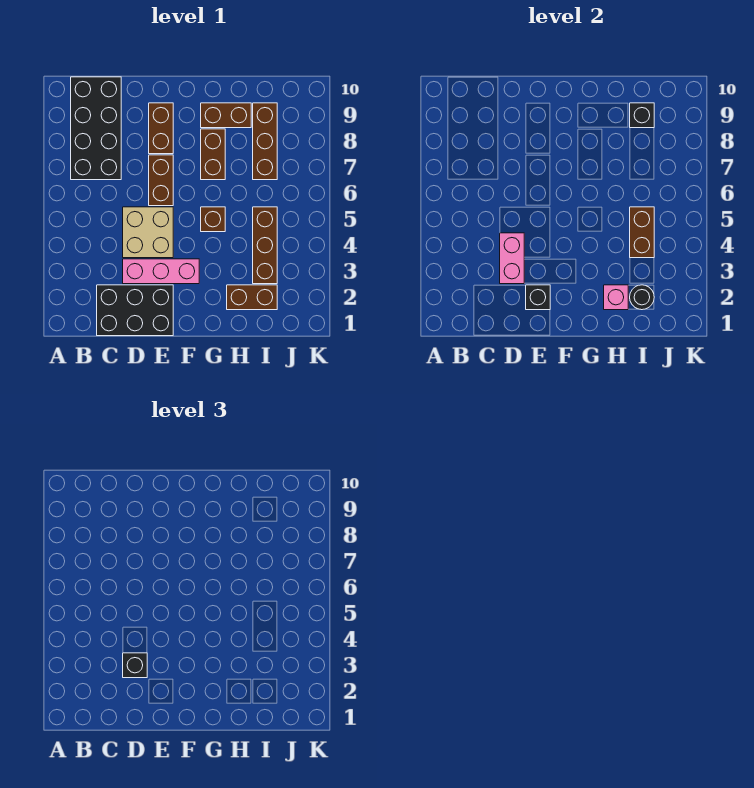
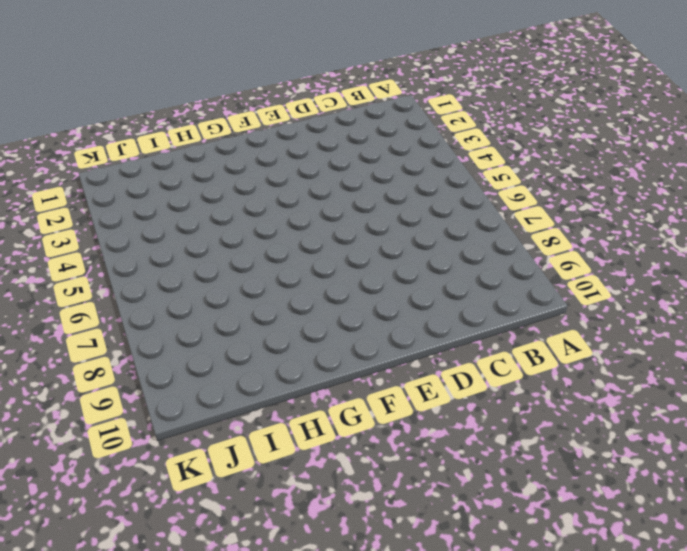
none -> black 2x4 brick [71,77,121,180]
none -> black 2x3 brick [97,285,173,336]
none -> pink 1x3 brick [123,259,199,284]

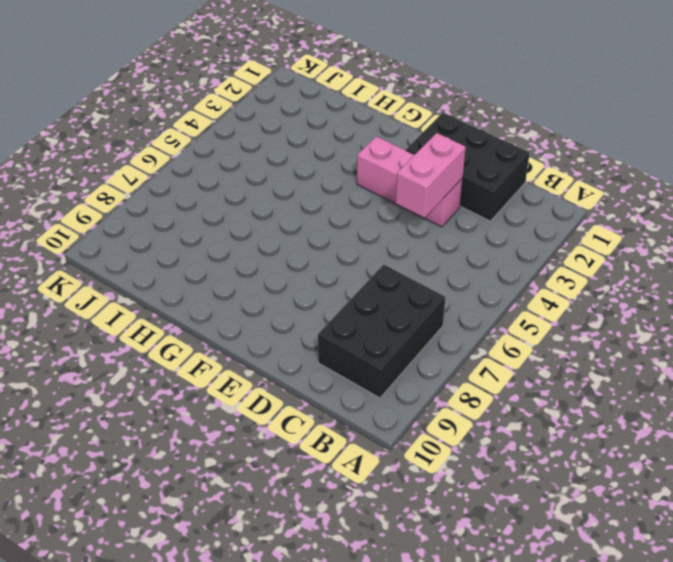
black 2x3 brick [318,264,445,398] -> black 2x4 brick [71,77,121,180]
none -> tan 2x2 brick [123,207,173,258]
none -> brown 1x2 brick [149,155,173,206]
none -> brown 1x2 brick [149,103,173,154]

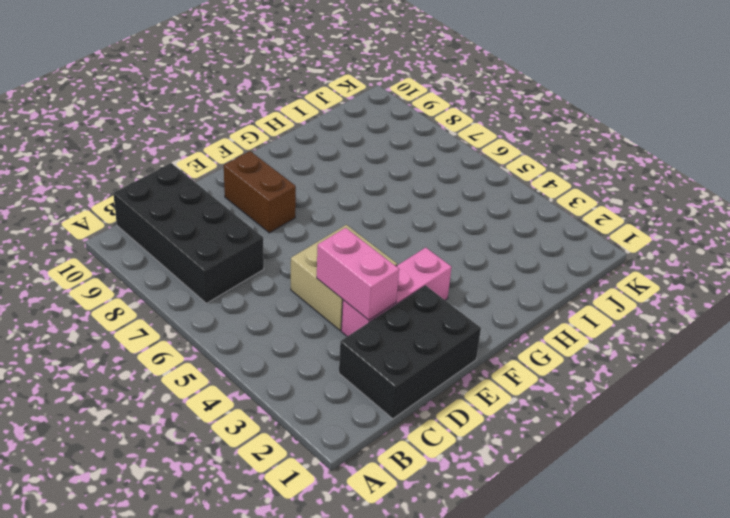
none -> brown 1x2 brick [149,155,173,206]
none -> brown 1x1 brick [201,207,225,232]
none -> brown 1x2 brick [201,129,225,180]

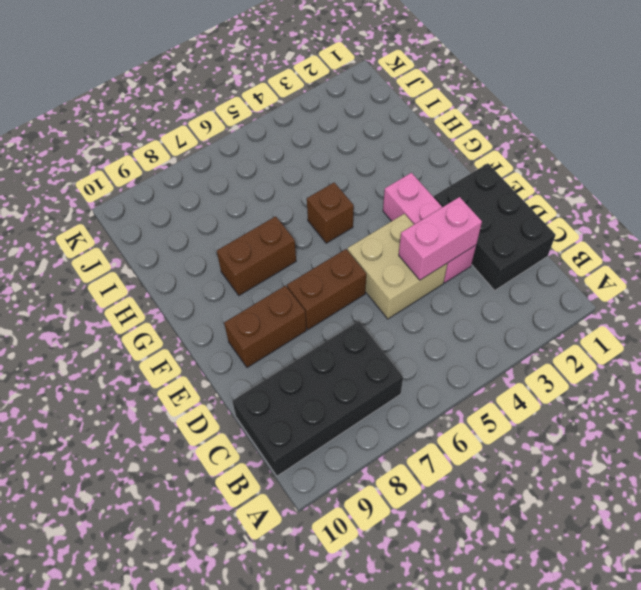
none -> brown 1x2 brick [201,103,251,128]
none -> brown 1x2 brick [227,285,277,310]
none -> brown 1x3 brick [253,207,277,284]

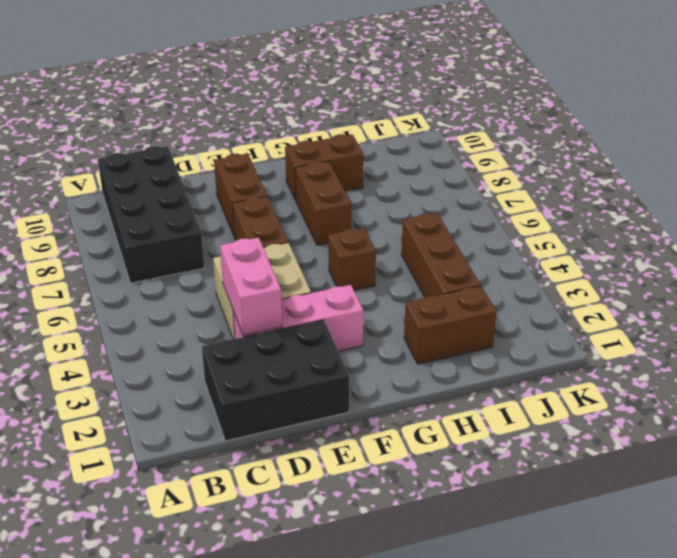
none -> brown 1x3 brick [253,103,277,180]
none -> black 1x1 brick [526,285,550,310]
none -> pink 1x1 brick [604,285,628,310]

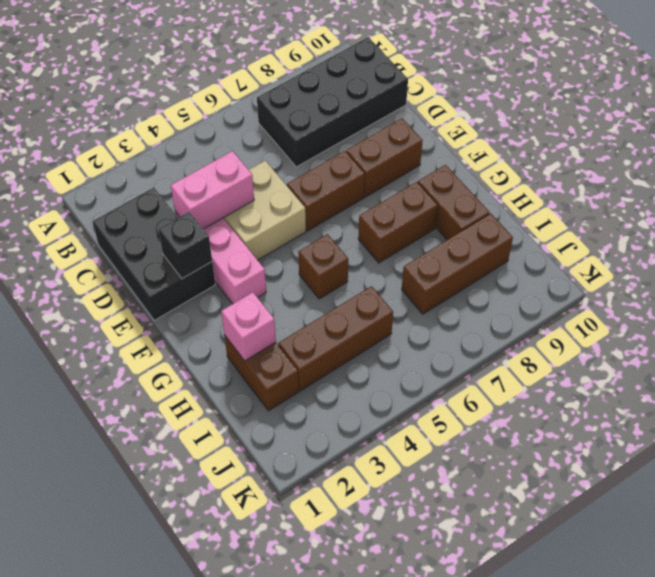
none -> black 1x1 round brick [630,285,654,310]
none -> brown 1x2 brick [630,207,654,258]
none -> black 1x1 brick [630,103,654,128]

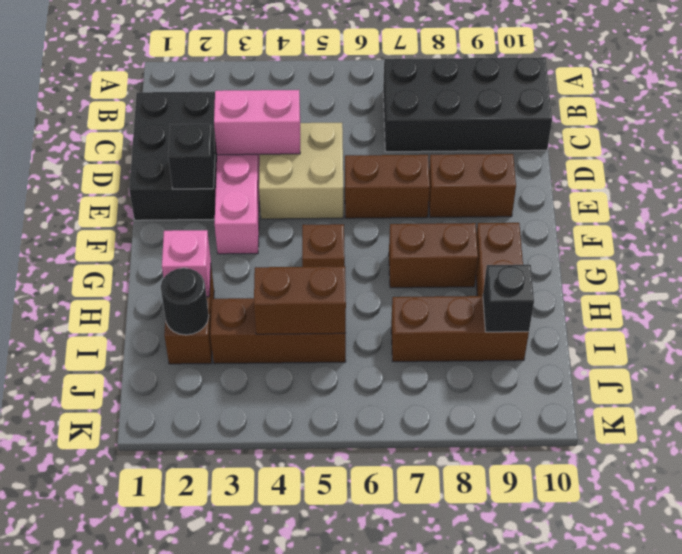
none -> black 1x1 brick [123,653,147,678]

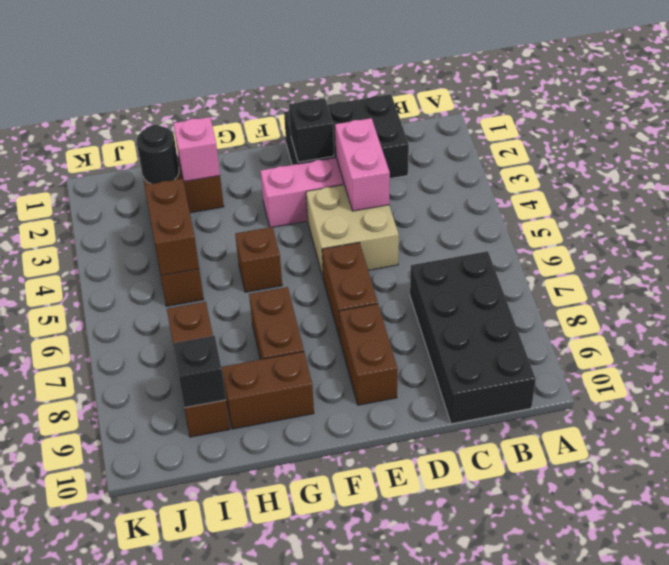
none -> black 1x1 brick [123,653,147,678]

